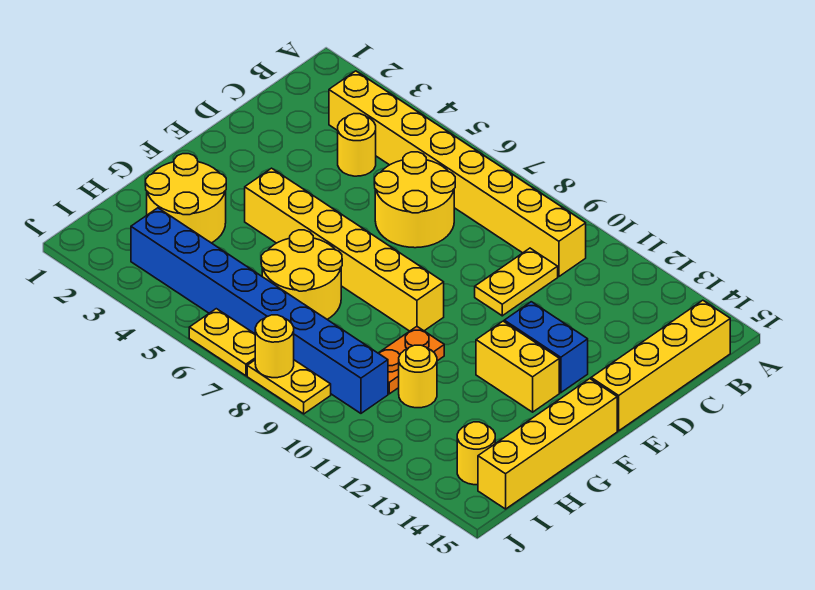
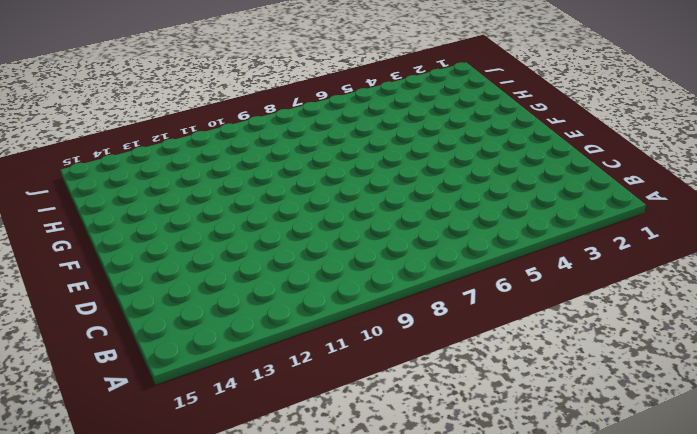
none -> yellow 1x8 brick [329,71,586,277]
none -> yellow 1x4 brick [591,300,730,431]
none -> yellow 1x1 round brick [338,114,376,176]

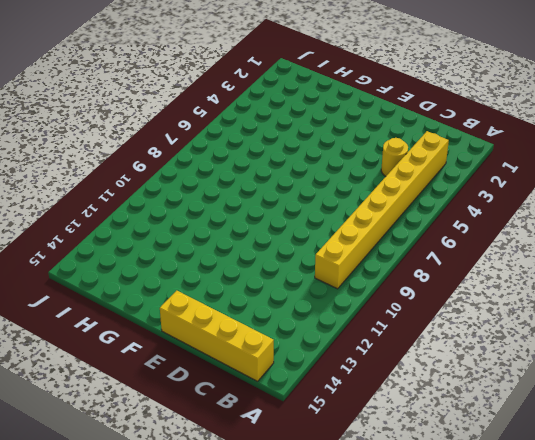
none -> yellow 2x2 round brick [375,152,455,248]
none -> yellow 1x2 plate [475,248,558,316]
none -> blue 1x2 brick [504,302,588,393]

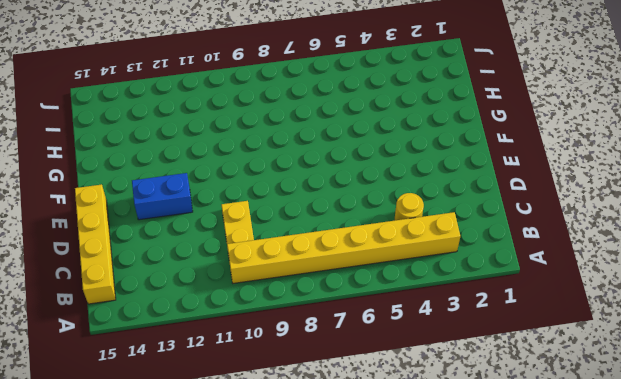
none -> yellow 2x2 round brick [375,152,455,248]
none -> yellow 1x6 brick [245,168,444,331]
none -> yellow 1x2 brick [476,321,559,412]

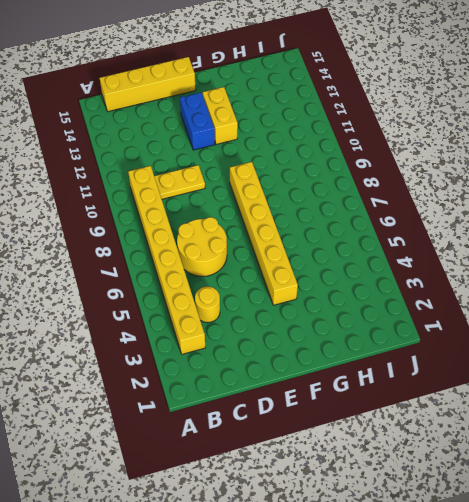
none -> yellow 1x4 brick [478,379,617,509]
none -> yellow 2x2 round brick [146,154,226,243]
none -> yellow 2x2 round brick [261,230,342,319]

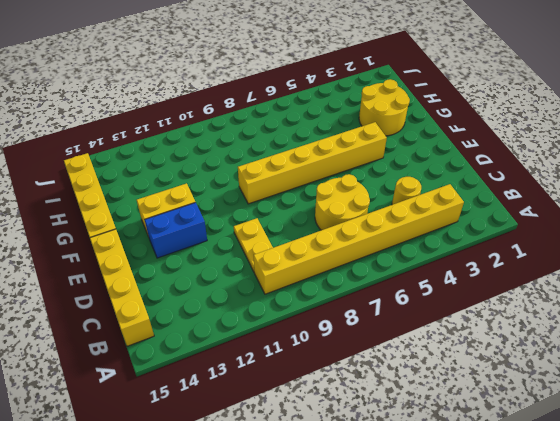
none -> yellow 2x2 round brick [261,230,342,319]
none -> orange 1x2 plate [378,327,444,394]
none -> yellow 1x1 round brick [399,345,437,408]

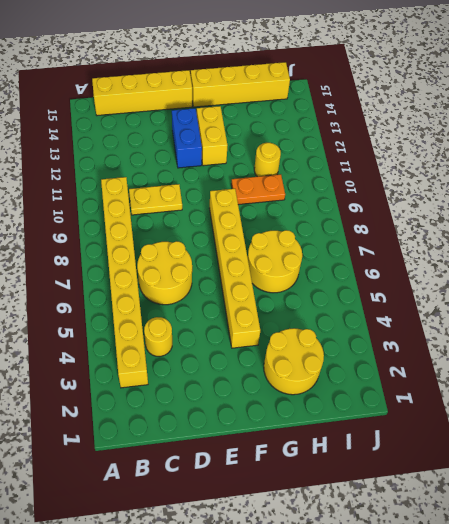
none -> blue 1x8 brick [131,208,388,413]
none -> yellow 1x1 round brick [457,422,495,485]
none -> yellow 1x2 plate [189,309,255,376]

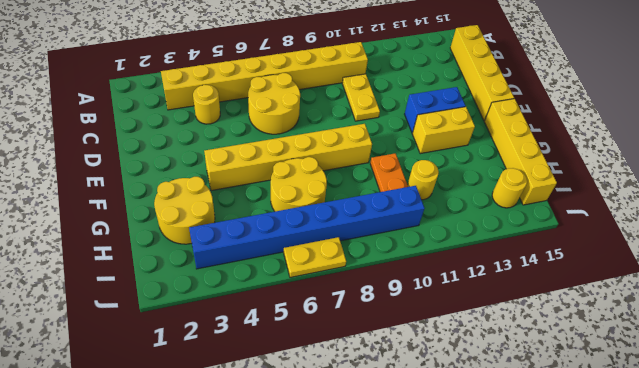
none -> yellow 1x2 plate [247,360,331,414]
none -> yellow 1x1 round brick [255,315,294,378]

